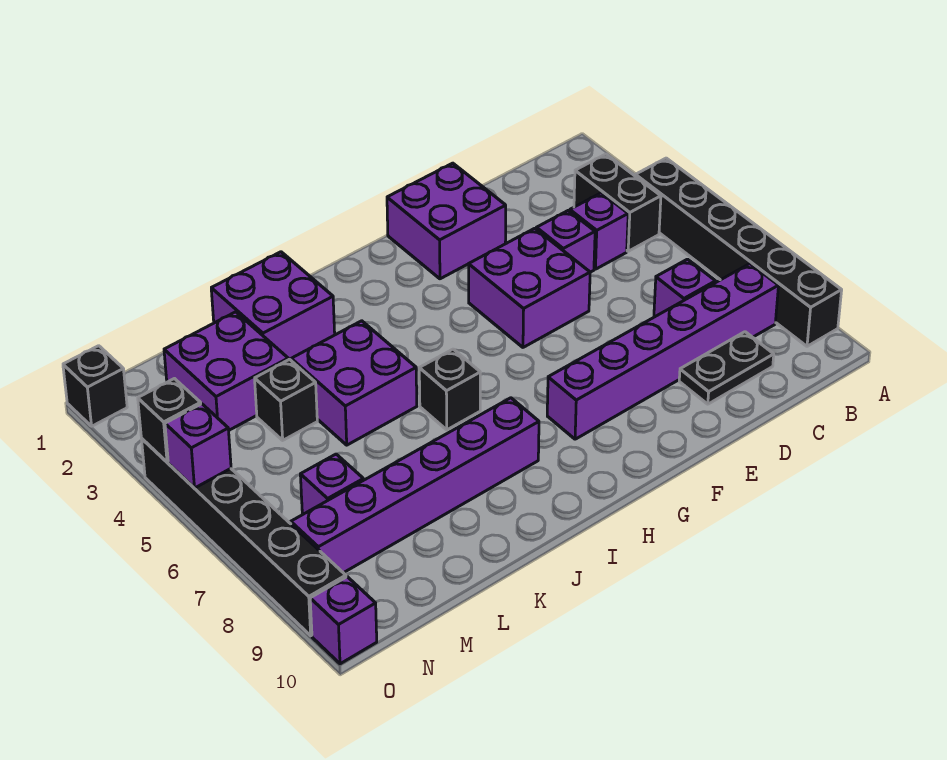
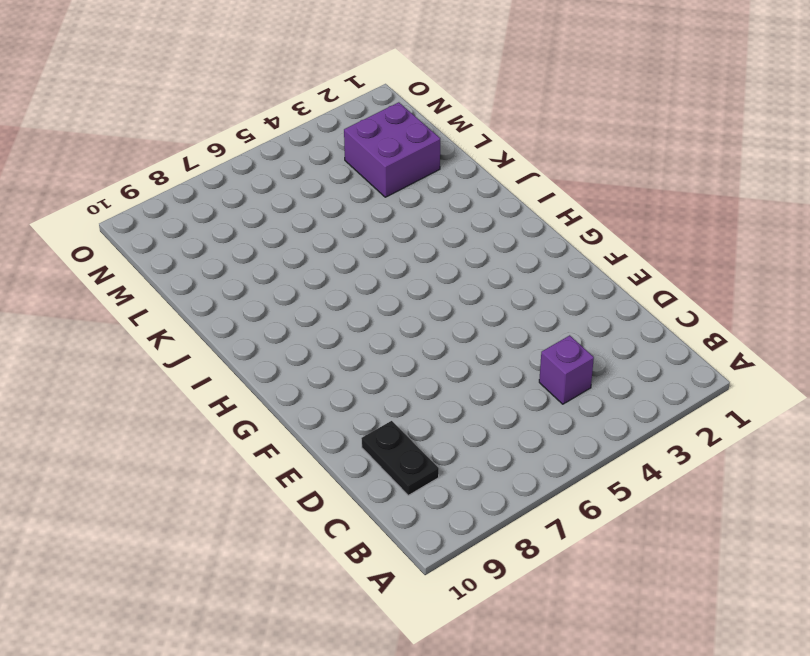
none -> black 1x6 brick [635,158,842,346]
none -> black 1x2 brick [574,154,661,251]
none -> purple 1x6 brick [547,264,778,439]

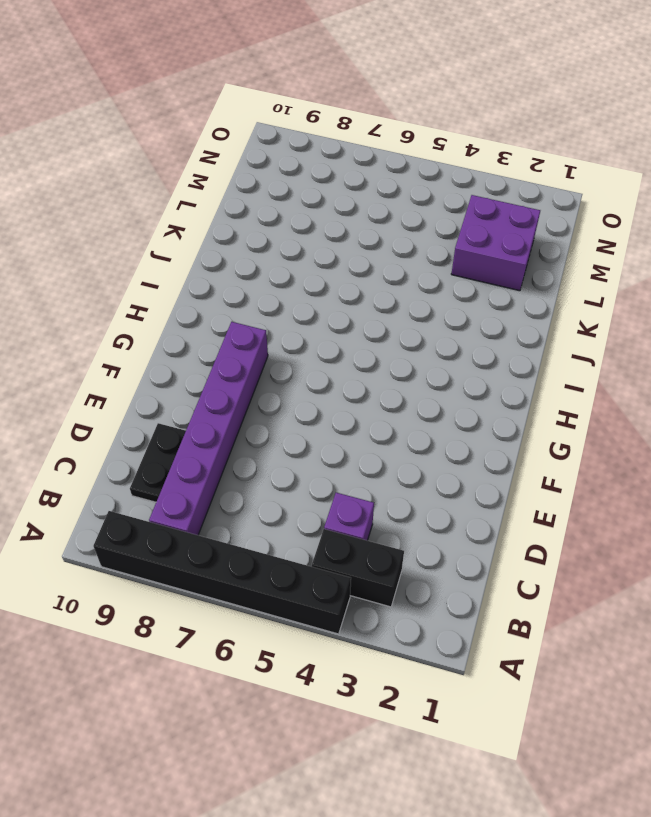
none -> purple 1x1 brick [654,259,716,316]
none -> purple 1x1 brick [536,211,595,272]
none -> purple 2x2 brick [387,163,506,279]

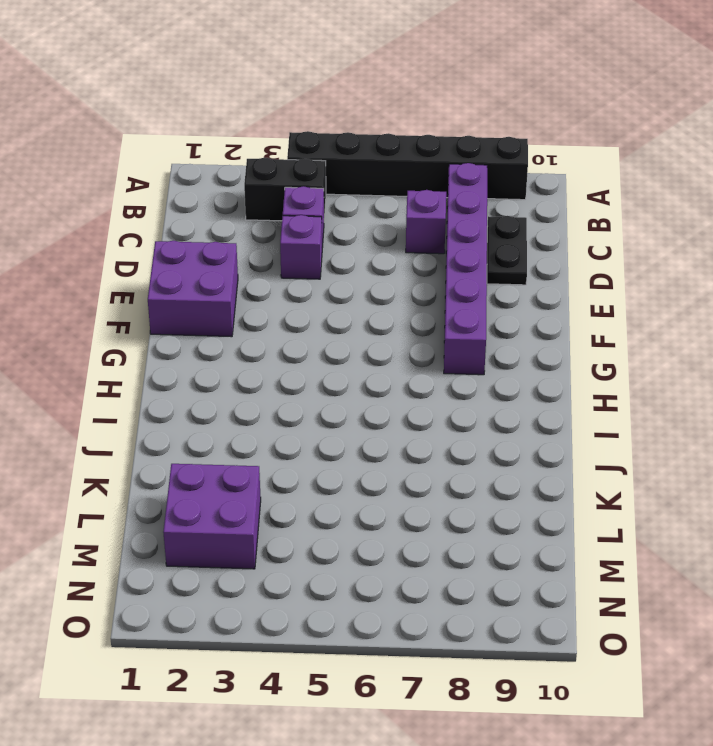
none -> purple 2x2 brick [469,228,590,347]
none -> black 1x1 brick [419,349,480,430]
none -> purple 1x6 brick [291,398,539,573]

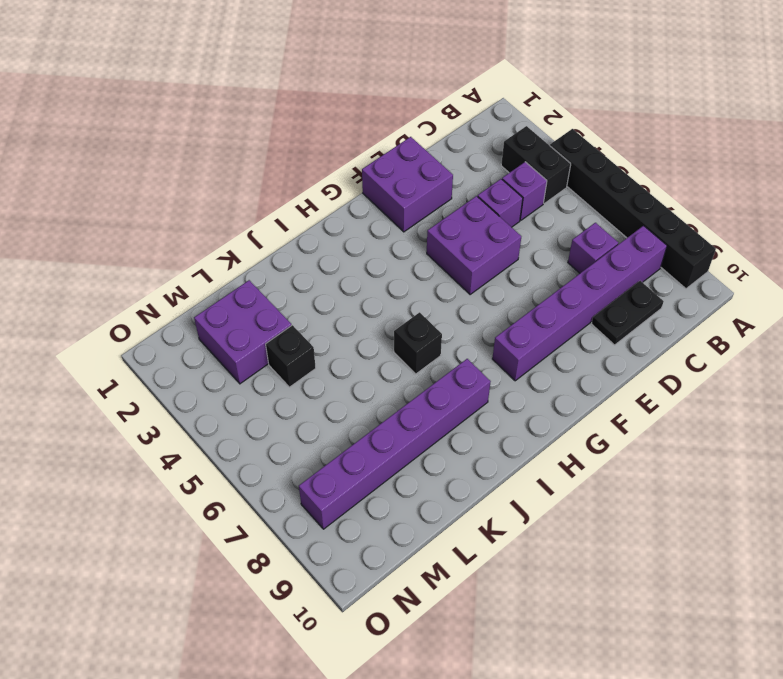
none -> purple 2x2 brick [211,252,335,360]
none -> purple 2x2 brick [291,321,417,445]
none -> purple 1x1 brick [300,454,363,514]

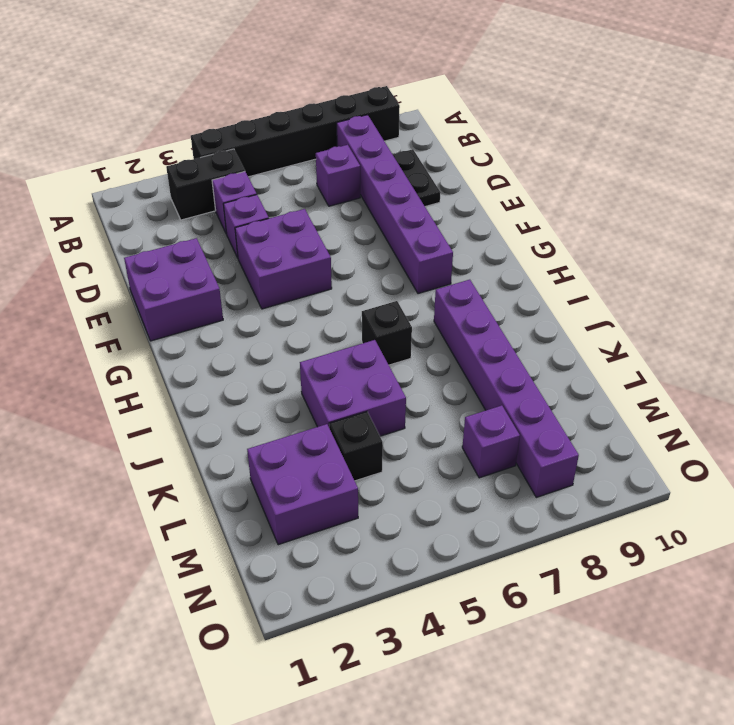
none -> purple 2x2 brick [211,252,335,360]
none -> black 1x1 brick [63,346,127,426]
none -> black 1x6 brick [142,439,346,636]

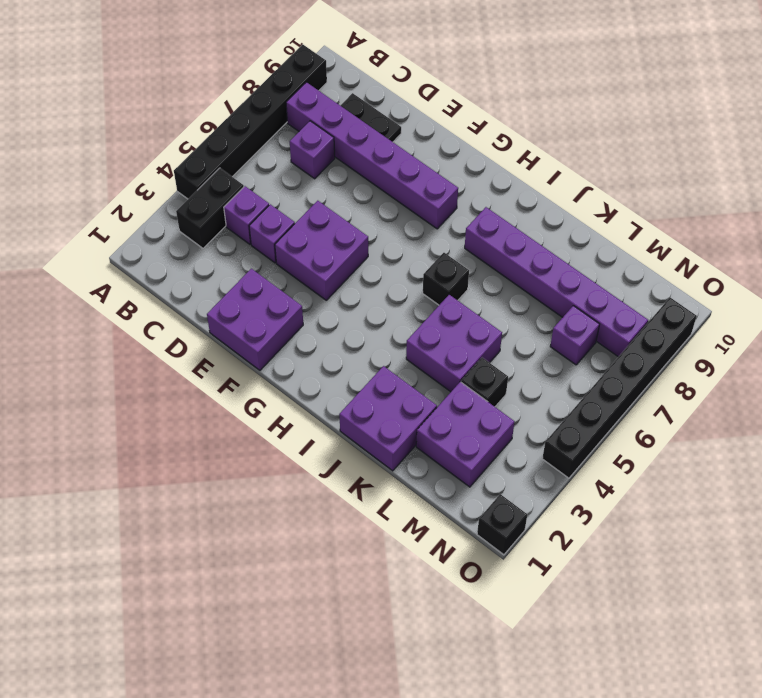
none -> purple 1x1 brick [310,577,377,664]
none -> black 1x1 brick [138,379,201,462]
none -> purple 1x1 brick [165,404,231,488]

